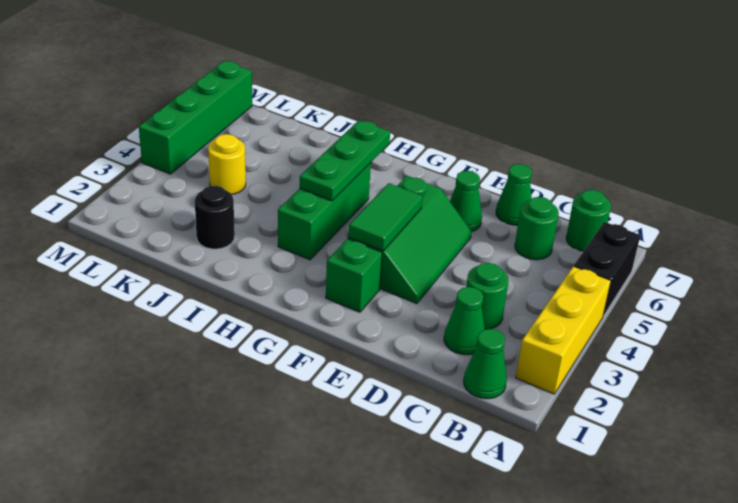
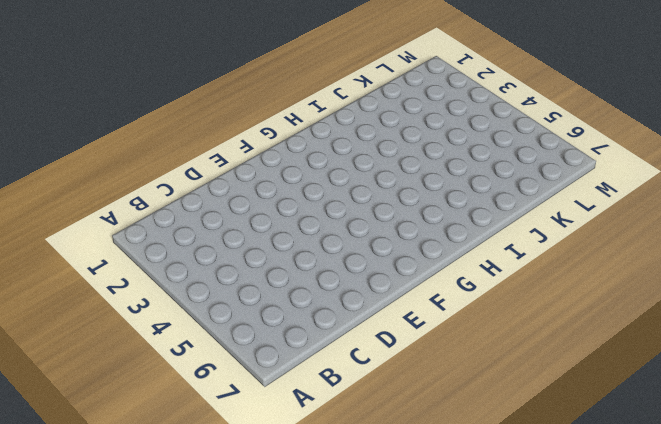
none -> yellow 1x3 brick [516,266,611,394]
none -> black 1x2 brick [574,222,640,316]
none -> green 1x1 cone [464,329,507,399]

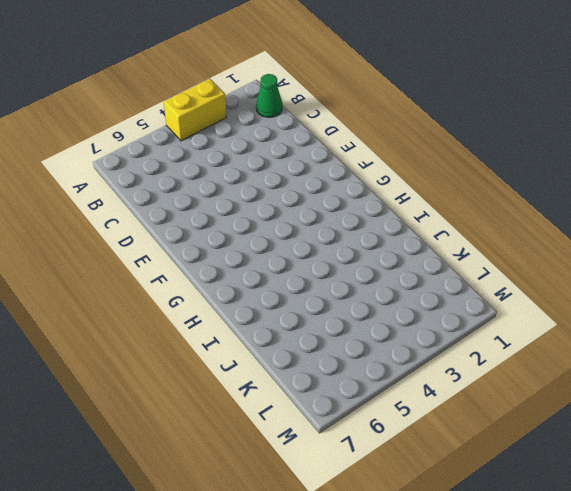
yellow 1x2 brick [164,79,226,141] -> yellow 1x3 brick [516,266,611,394]
none -> black 1x2 brick [574,222,640,316]
none -> green 1x1 round brick [566,190,611,251]
none -> green 1x1 cone [444,287,485,355]

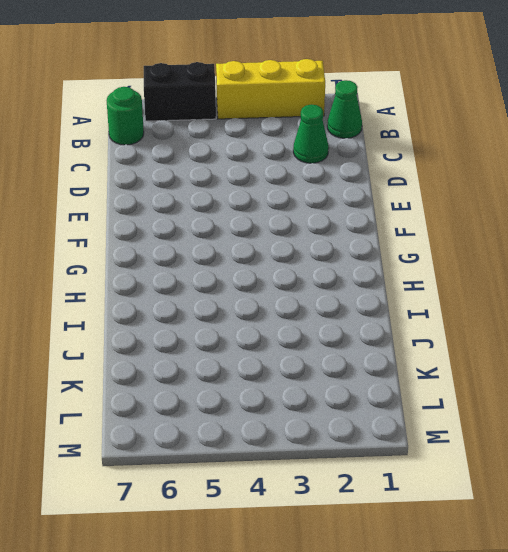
none -> green 1x1 round brick [466,263,509,329]
none -> green 1x1 round brick [515,197,559,260]
none -> green 1x1 cone [496,164,532,225]

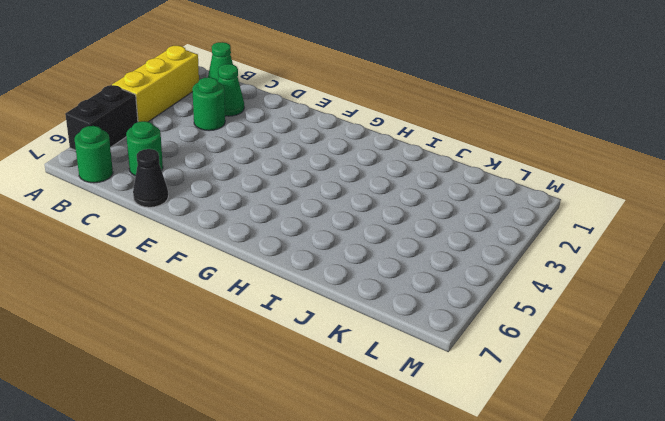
black 1x1 cone [133,149,168,207] -> green 1x1 cone [496,164,532,225]
none -> green 2x3 slope [348,176,471,304]
none -> green 1x1 cone [450,171,482,232]
none -> green 1x1 brick [326,239,382,312]

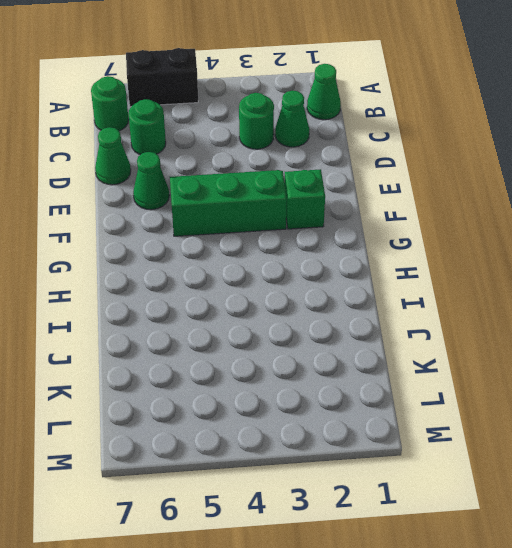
none -> yellow 1x3 brick [516,266,611,394]
none -> green 1x3 brick [278,163,371,260]
none -> black 1x1 round brick [195,186,235,249]

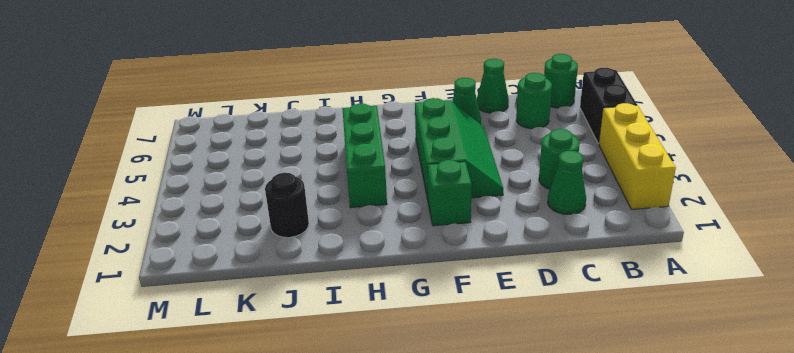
none -> green 1x1 cone [464,329,507,399]
none -> yellow 1x1 round brick [208,134,246,195]
none -> green 1x4 brick [139,61,252,174]

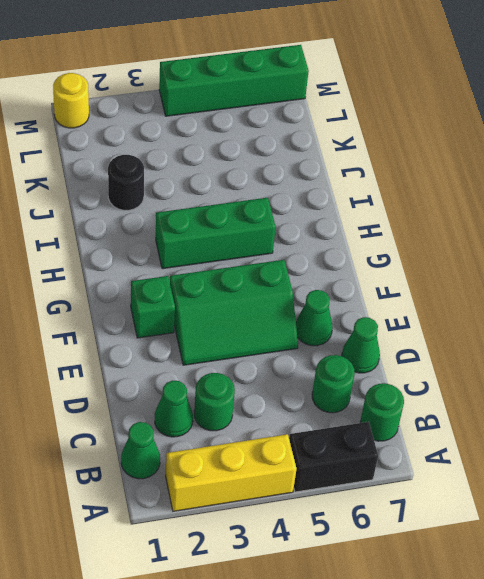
yellow 1x1 round brick [53,73,89,128] -> yellow 1x1 round brick moved to [208,134,246,195]
none -> green 1x2 tile [348,183,423,251]
none -> green 1x3 plate [300,120,390,201]

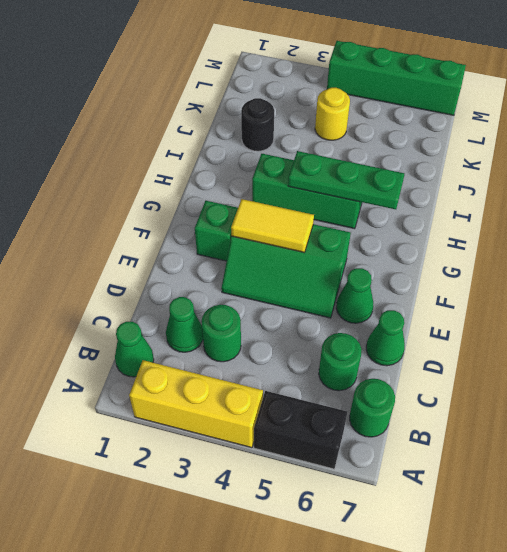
yellow 1x2 tile [231,199,314,252] -> green 1x2 tile [348,183,423,251]

